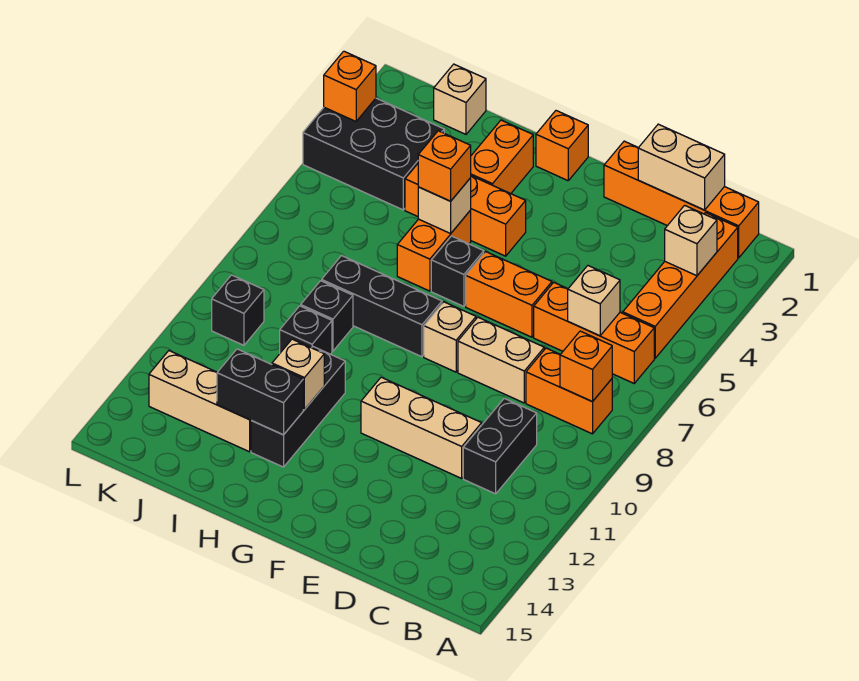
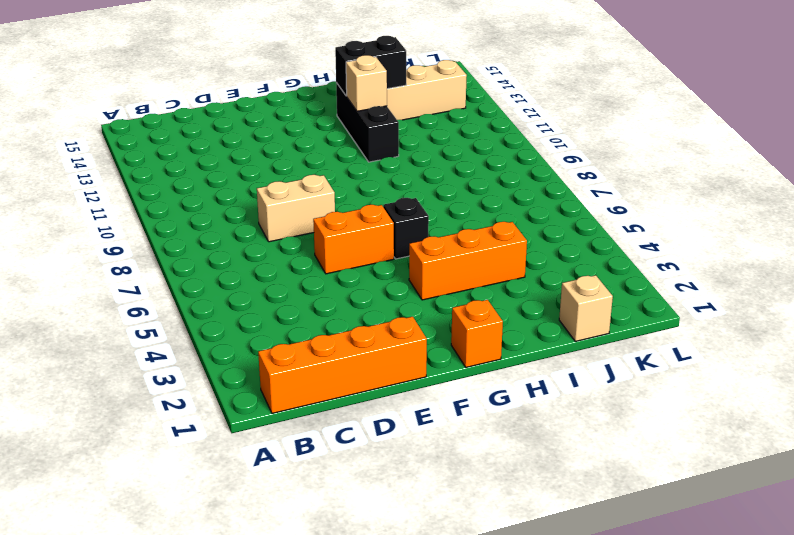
none -> orange 1x4 brick [623,213,738,358]
none -> orange 1x3 brick [534,282,654,383]
none -> orange 1x2 brick [526,348,612,434]
none -> black 1x2 brick [463,398,537,494]

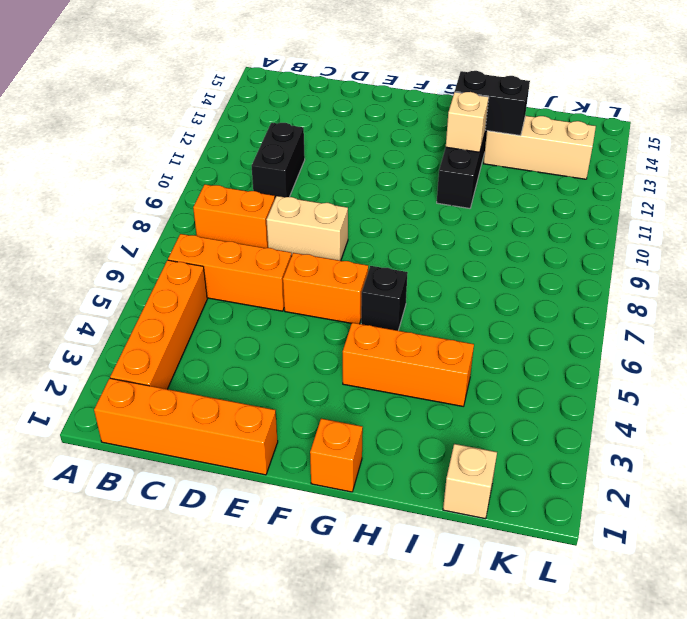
none -> tan 1x3 brick [361,377,482,478]
none -> tan 1x1 brick [424,302,476,372]
none -> black 1x3 brick [322,256,442,357]
none -> orange 1x2 brick [471,120,533,194]

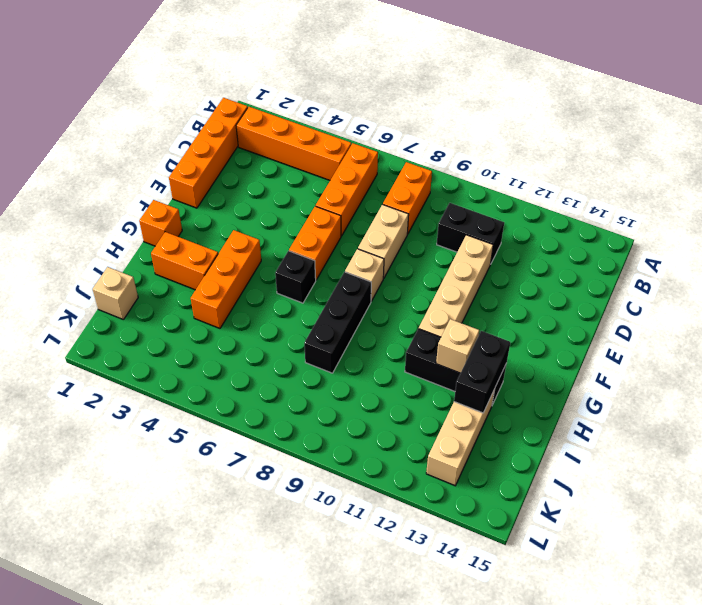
tan 1x4 brick [419,235,493,337] -> tan 1x3 brick [361,377,482,478]
none -> orange 1x2 brick [397,210,471,291]
none -> black 1x1 brick [301,281,353,351]
none -> black 1x1 brick [280,306,332,354]
none -> black 2x3 brick [303,98,444,210]

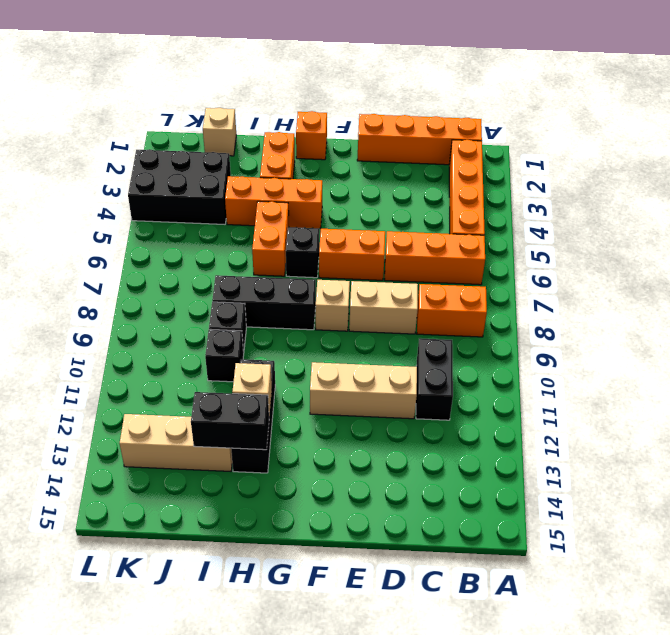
none -> black 1x1 brick [212,275,264,345]
none -> tan 1x1 brick [665,205,717,276]
none -> orange 1x1 brick [560,331,612,402]
none -> tan 1x2 brick [638,124,725,210]

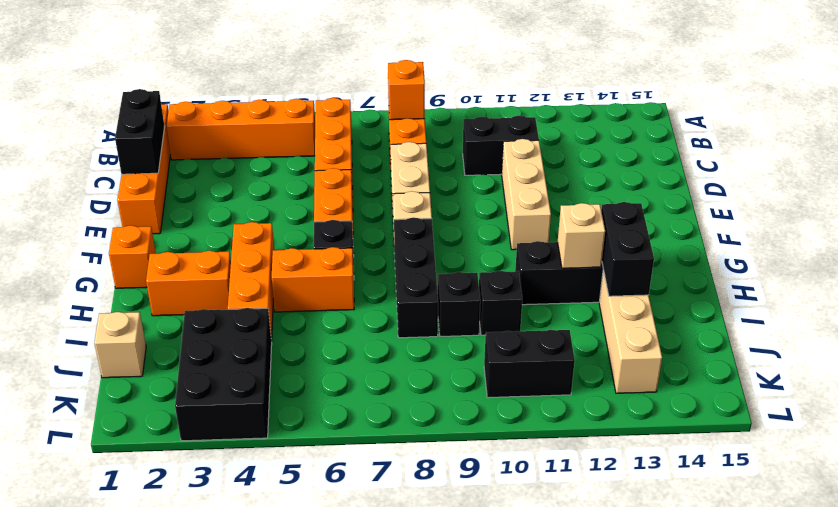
black 1x2 brick [115,89,165,174] -> tan 1x2 brick [638,124,725,210]
black 1x2 brick [484,330,575,398] -> black 1x1 brick [212,275,264,345]
none -> tan 1x1 brick [665,205,717,276]
none -> tan 1x1 brick [568,266,620,336]
none -> tan 1x1 brick [418,178,471,233]
none -> orange 1x1 brick [324,51,376,121]

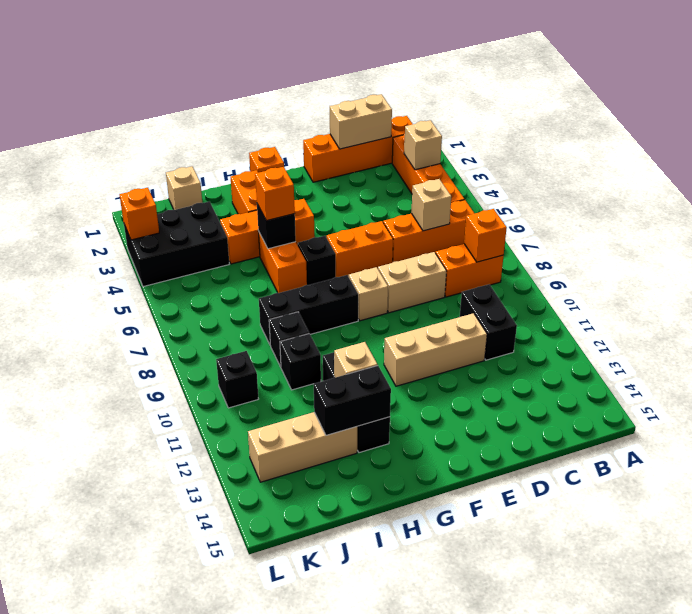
black 1x1 brick [257,204,296,249] -> tan 1x1 brick [418,178,471,233]

